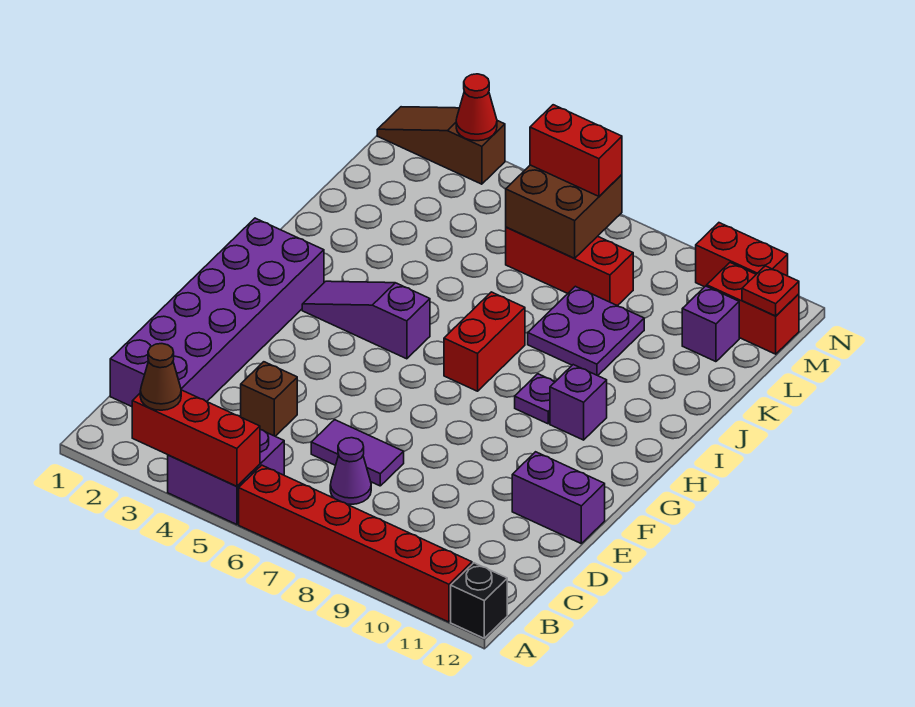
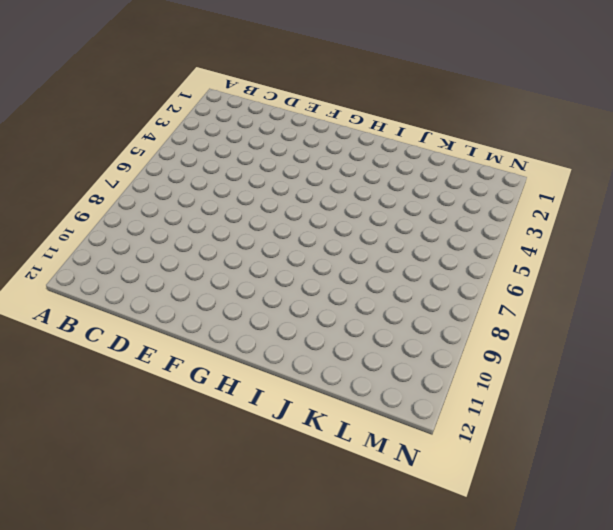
none -> purple 2x2 brick [168,430,284,525]
none -> red 1x6 brick [239,465,472,622]
none -> black 1x1 brick [451,563,507,638]

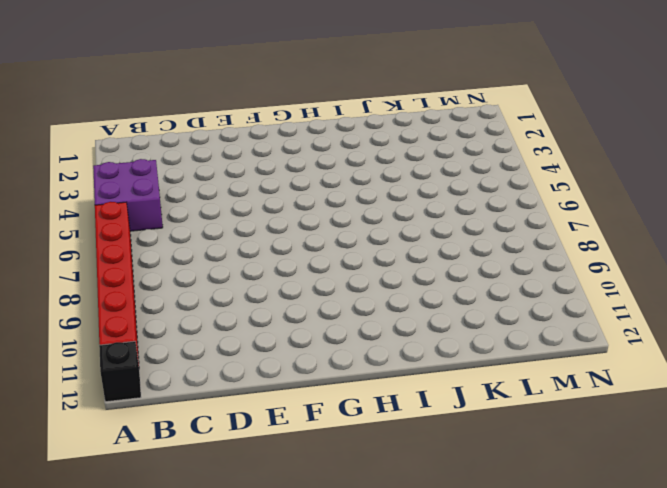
none -> purple 2x6 brick [110,218,324,407]
none -> purple 1x1 cone [330,438,371,504]
none -> brown 1x1 brick [241,362,297,436]

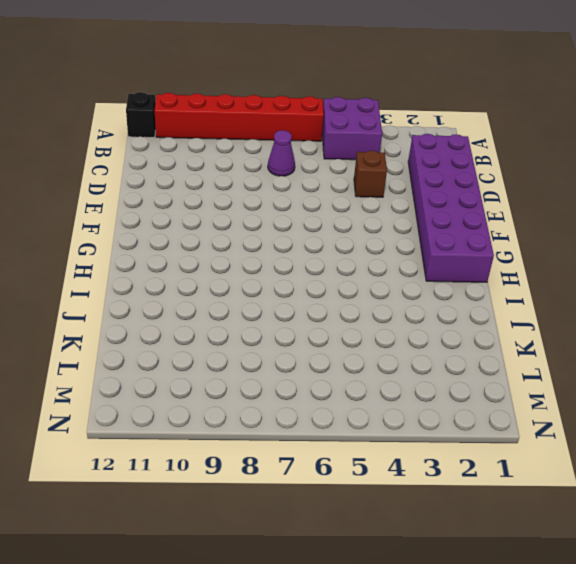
none -> purple 1x2 tile [311,420,404,486]
none -> purple 1x2 brick [512,452,605,543]
none -> purple 1x3 slope [302,281,430,359]

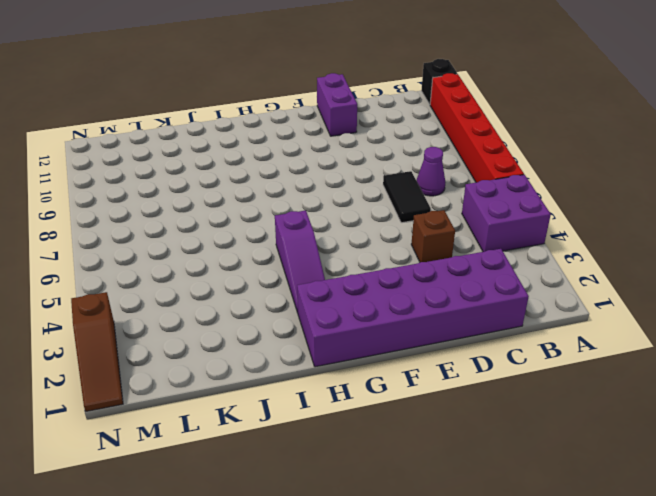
black 1x2 tile [383,171,431,223] -> purple 1x2 tile [311,420,404,486]
none -> red 1x2 brick [444,292,525,391]
none -> purple 1x1 plate [515,374,555,424]
none -> purple 1x1 brick [550,365,607,440]

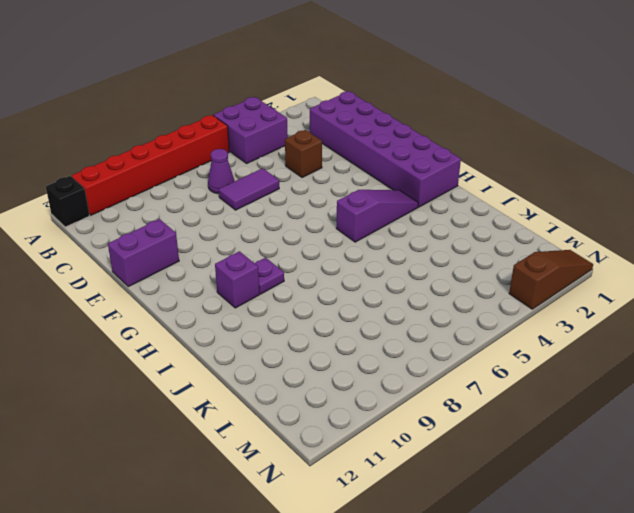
none -> red 1x2 brick [444,292,525,391]
none -> purple 2x2 plate [528,286,644,376]
none -> red 1x3 brick [506,227,633,306]

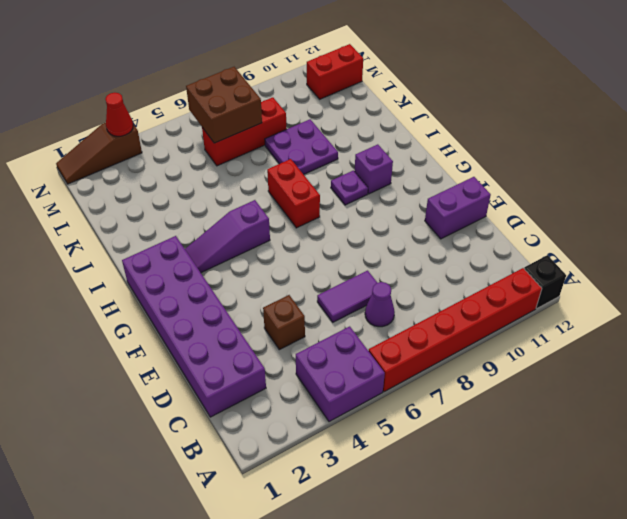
none -> purple 1x1 brick [682,286,739,362]
none -> red 1x2 brick [696,223,788,287]
none -> red 1x3 brick [132,390,260,486]

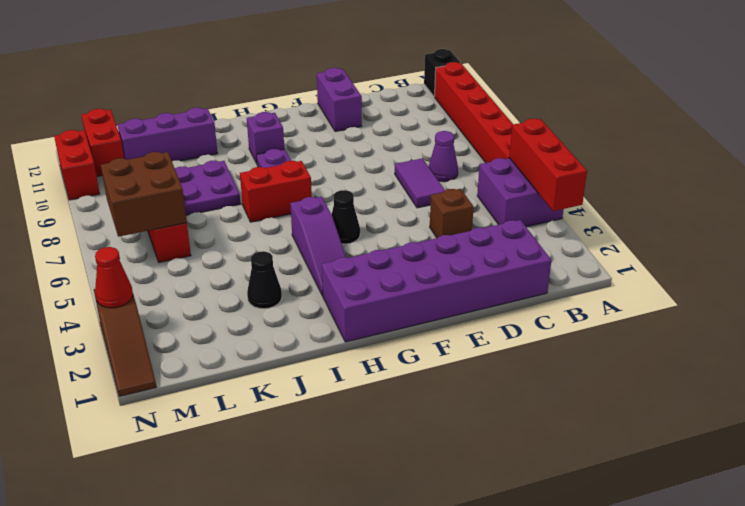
black 1x1 cone [332,190,360,244] -> none
black 1x1 cone [247,251,282,309] -> none
purple 1x3 brick [118,108,218,161] -> purple 1x1 brick [682,286,739,362]
none -> red 1x1 plate [742,266,799,316]
none -> brown 1x1 cone [140,344,181,410]
none -> red 1x2 brick [530,105,622,196]

